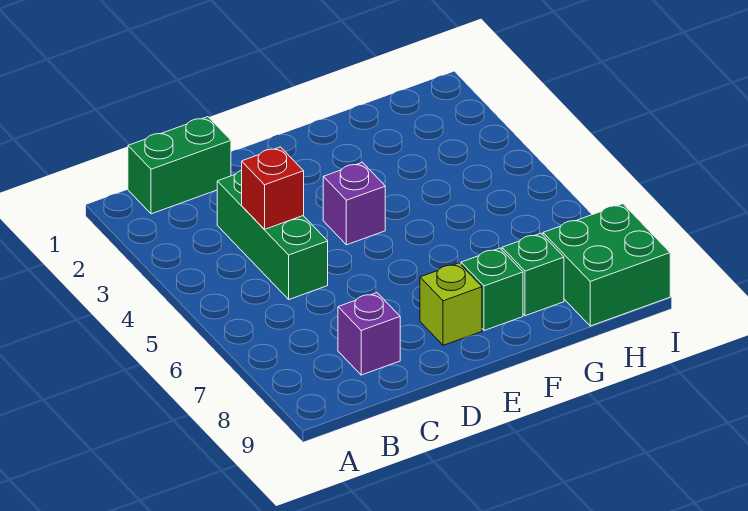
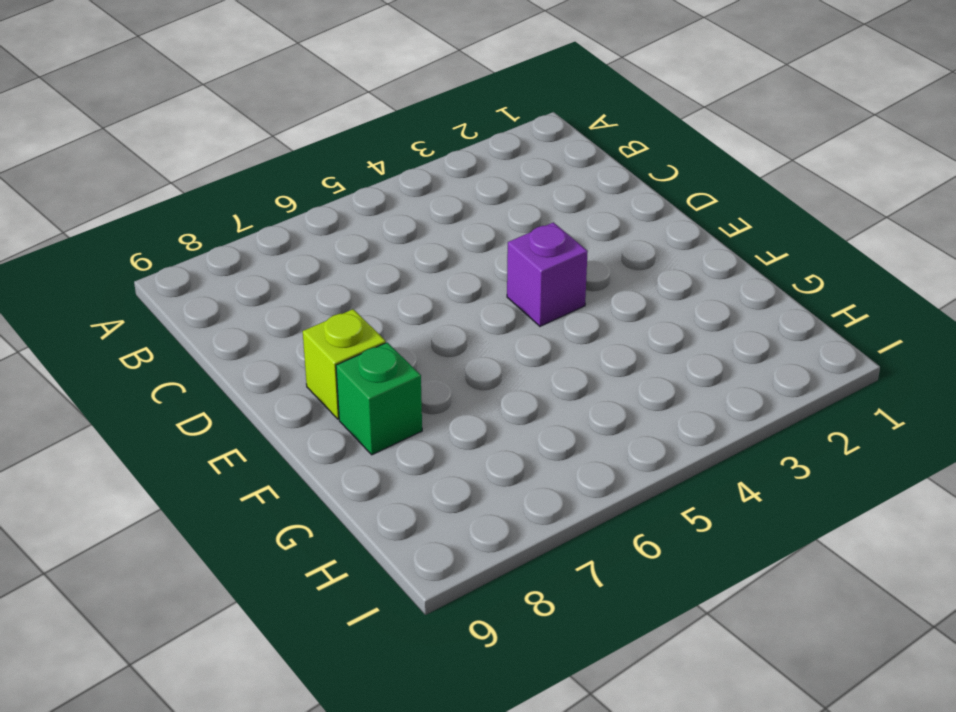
none -> green 1x2 brick [128,117,231,214]
none -> green 1x3 brick [217,170,328,299]

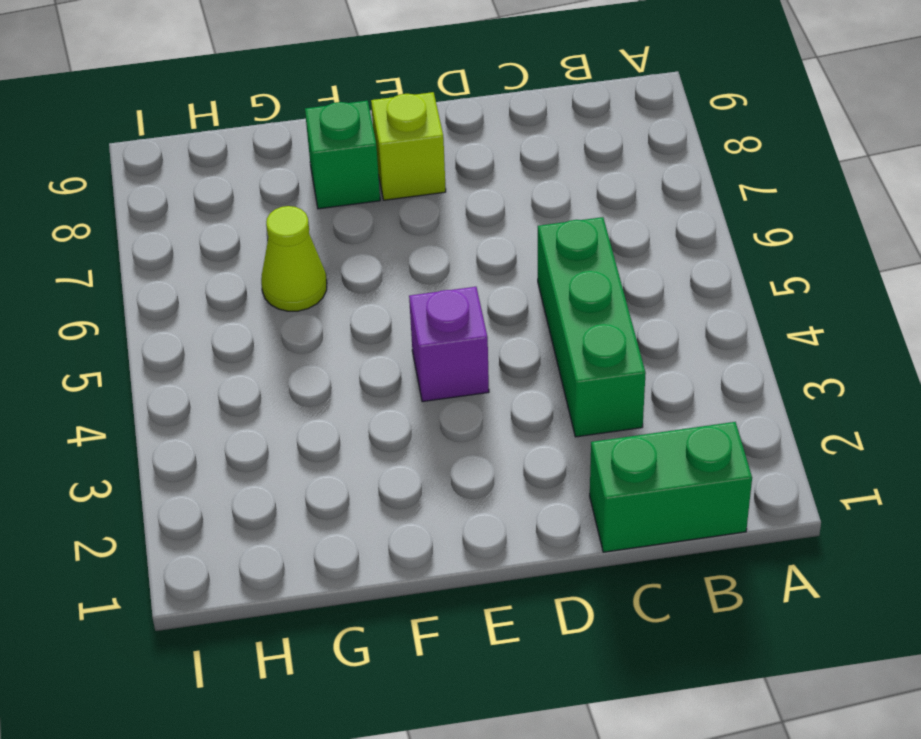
lime 1x1 cone [261,206,327,311] -> none
none -> purple 1x1 brick [338,293,400,375]
none -> green 1x1 brick [502,233,564,316]

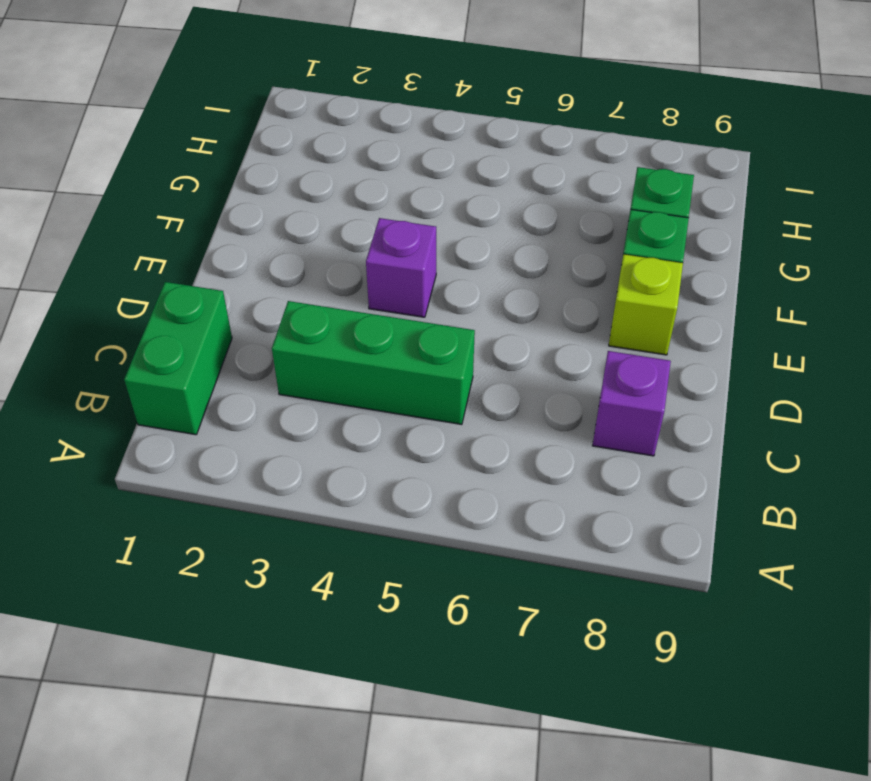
none -> green 2x2 brick [543,204,670,326]
none -> red 1x1 brick [242,147,304,229]

